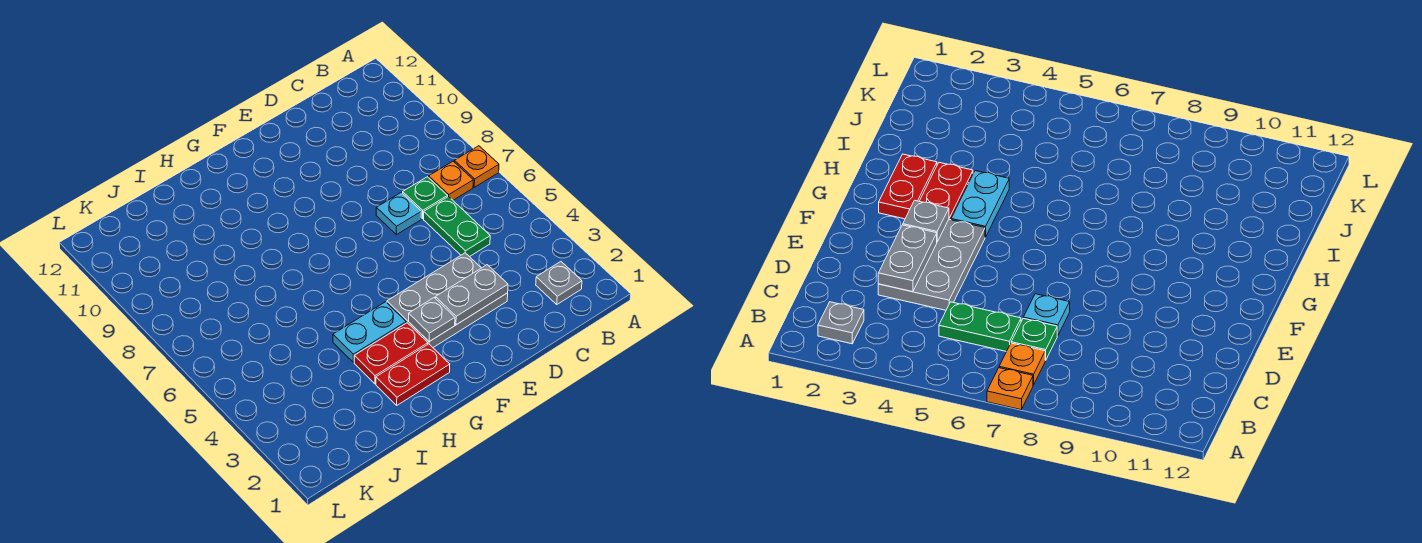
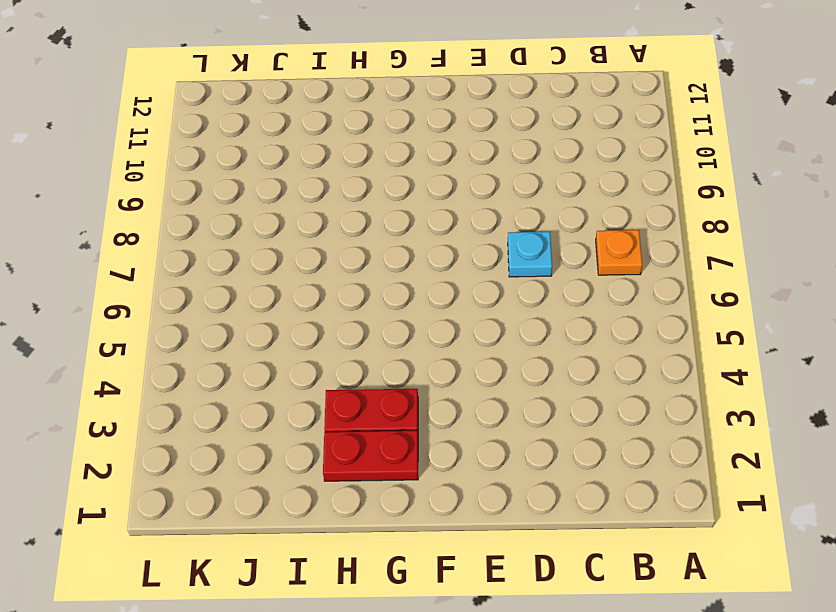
none -> orange 1x1 plate [454,146,499,187]
none -> grey 1x1 plate [536,262,582,304]
none -> green 1x2 plate [424,196,490,257]

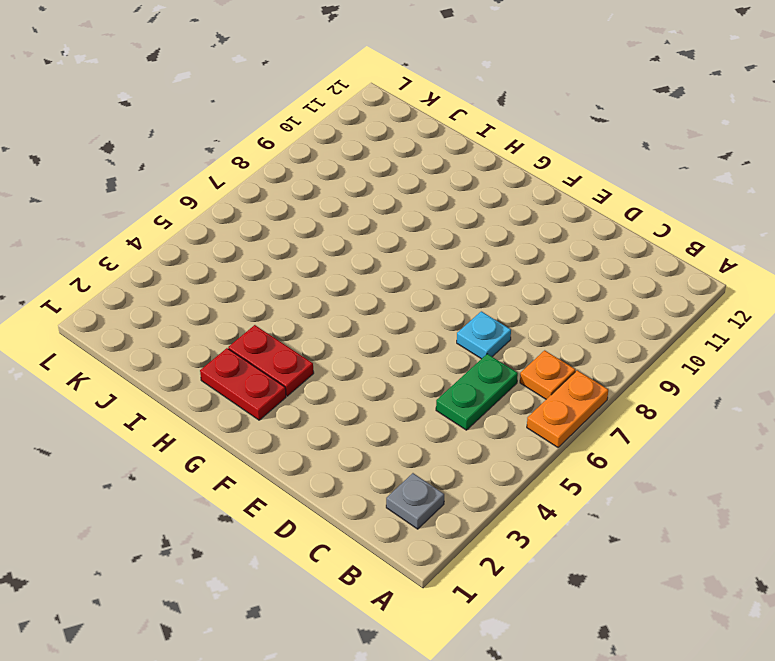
orange 1x2 plate [527,370,608,447] -> orange 1x1 plate [454,146,499,187]
none -> green 1x1 plate [403,177,448,219]
none -> grey 2x3 plate [387,253,508,347]
none -> cyan 1x2 plate [333,302,406,362]

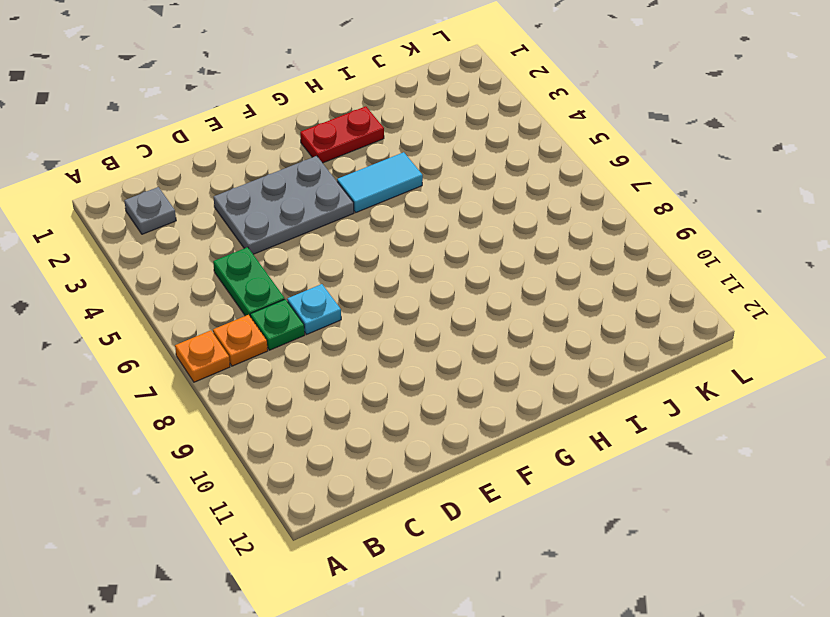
cyan 1x2 tile [337,152,423,212] -> cyan 1x2 plate [333,302,406,362]
none -> red 1x2 plate [354,323,428,384]
none -> grey 1x2 plate [435,265,508,325]
none -> grey 1x1 plate [409,298,455,342]

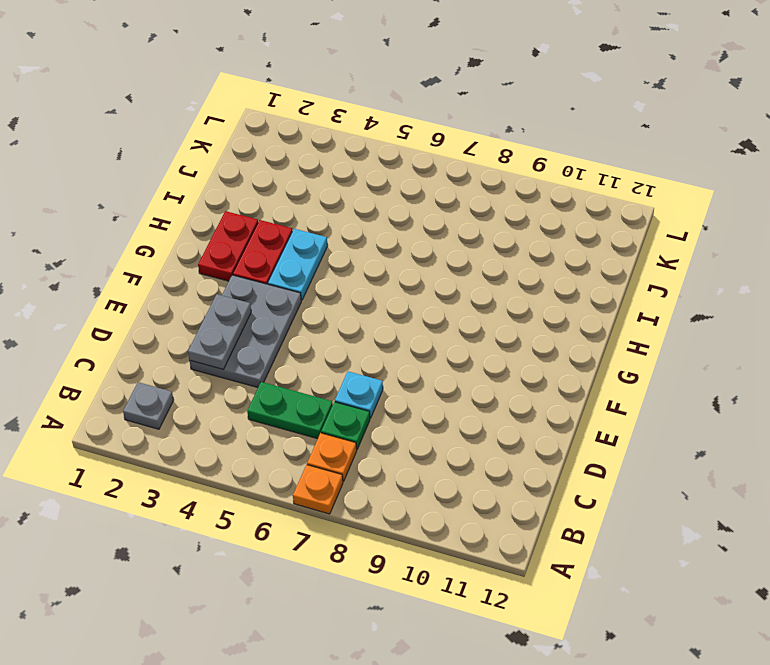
none -> grey 1x1 plate [409,298,455,342]

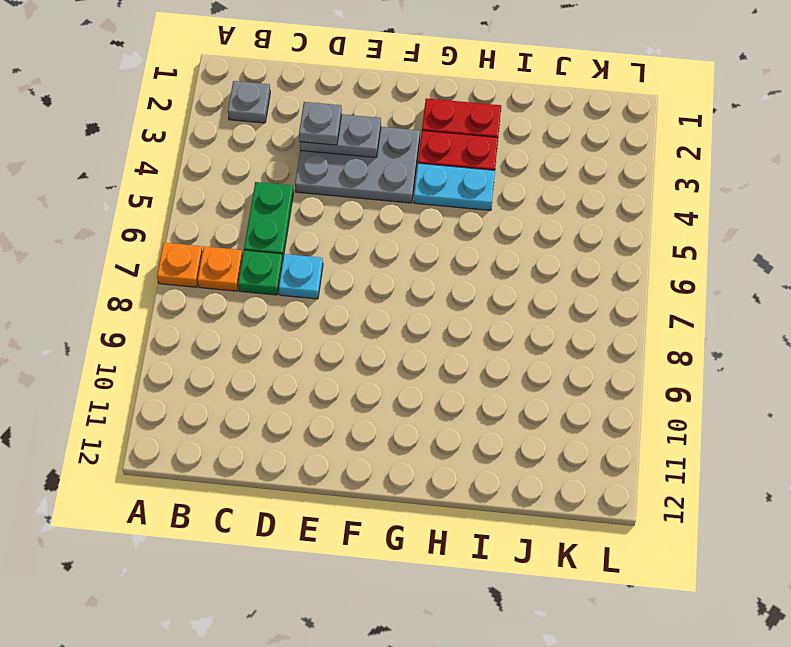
grey 1x1 plate [299,102,342,145] -> grey 1x1 plate moved to [409,298,455,342]

